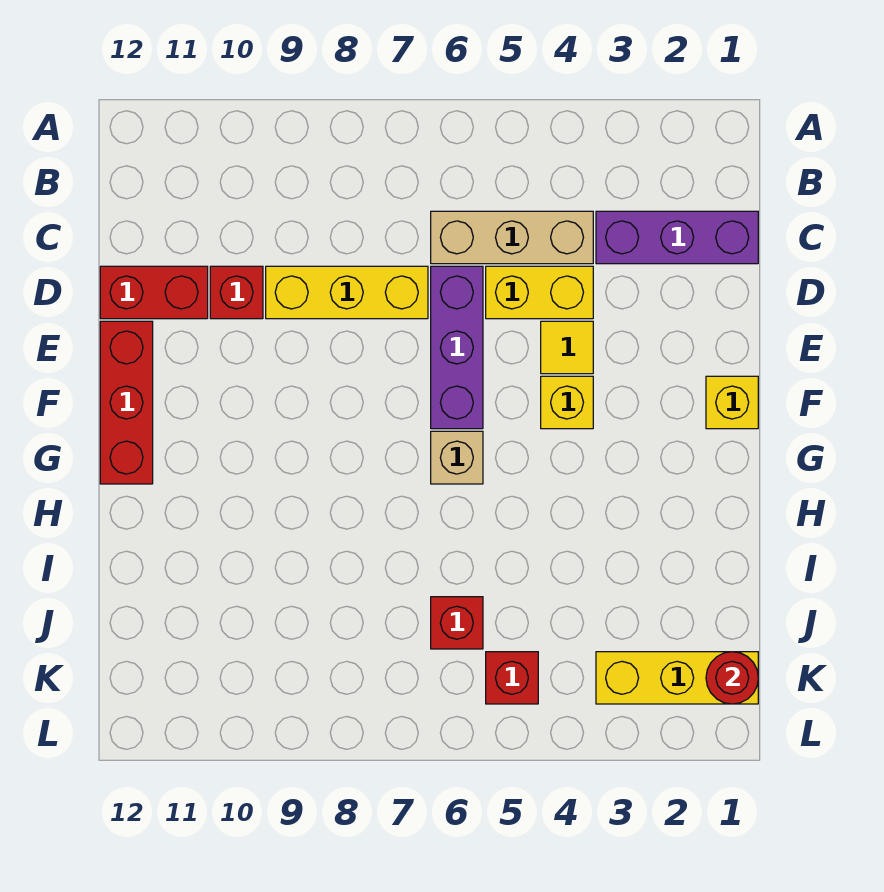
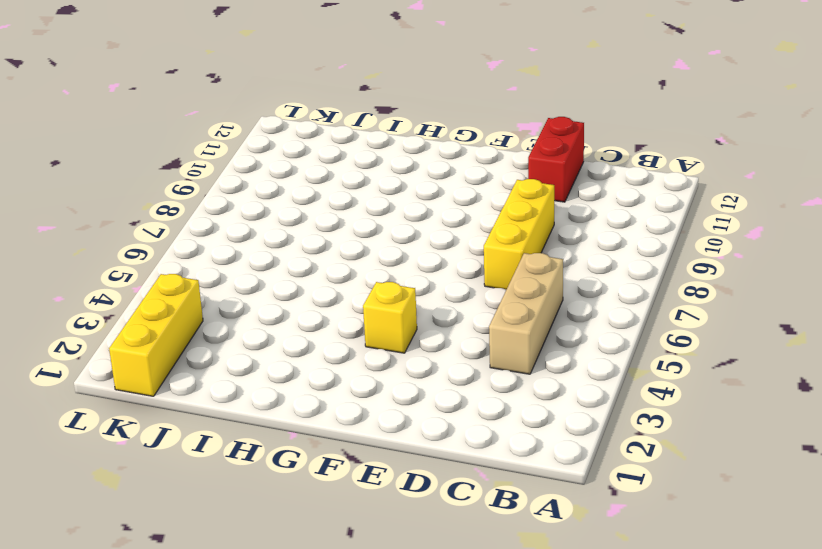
none -> purple 1x3 brick [596,211,758,264]
none -> yellow 1x2 brick [486,266,593,319]
none -> purple 1x3 brick [431,266,483,429]

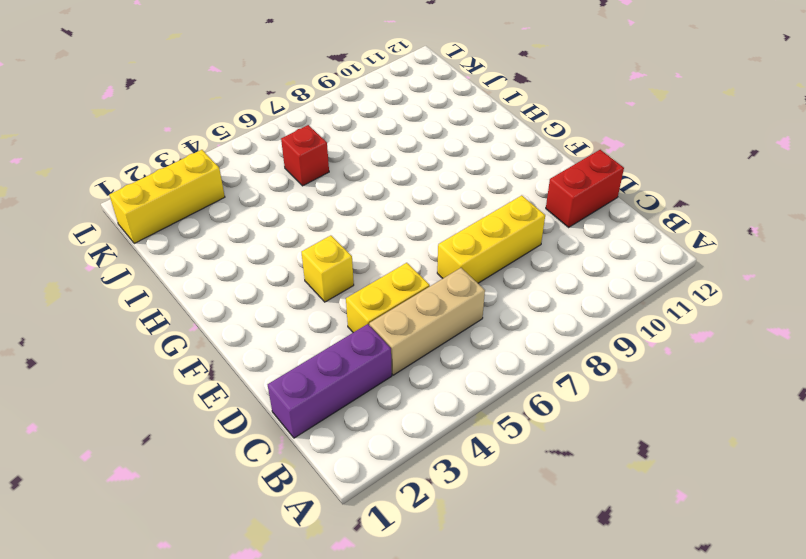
none -> purple 1x3 brick [431,266,483,429]
none -> red 1x1 brick [210,266,263,319]
none -> yellow 1x1 tile [541,321,593,374]

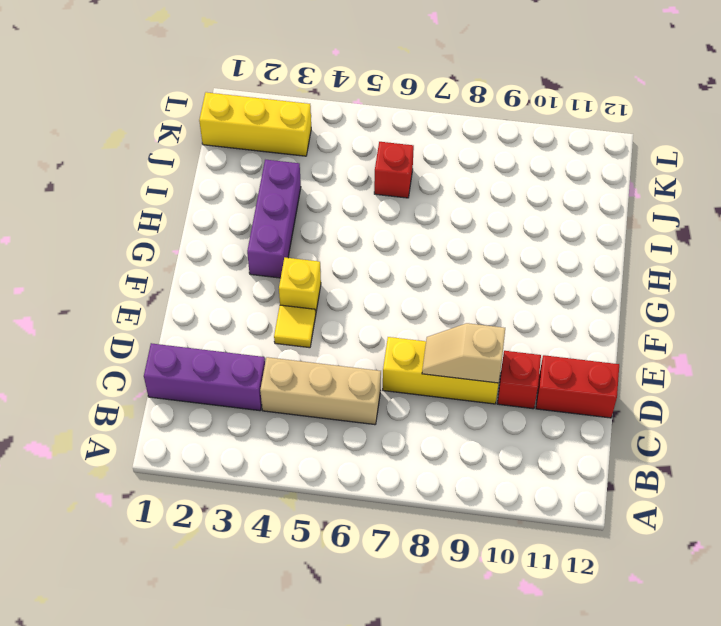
tan 1x2 slope [422,323,505,383] -> none
purple 1x3 brick [247,160,301,278] -> purple 1x3 brick moved to [431,266,483,429]
none -> yellow 1x2 brick [486,266,593,319]
none -> red 1x3 brick [100,321,153,484]
none -> yellow 1x1 brick [706,376,758,429]

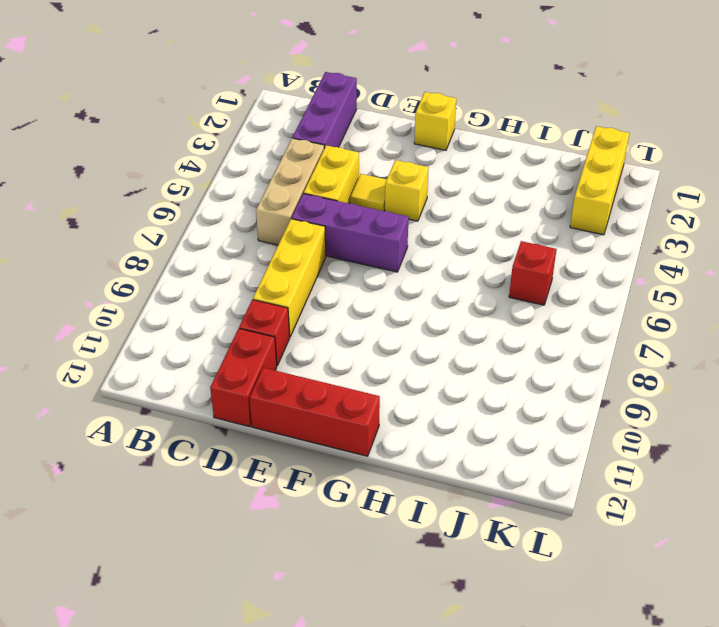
none -> tan 1x1 brick [431,431,483,484]
none -> red 1x1 brick [486,652,538,704]
none -> red 1x1 round brick [706,652,758,704]

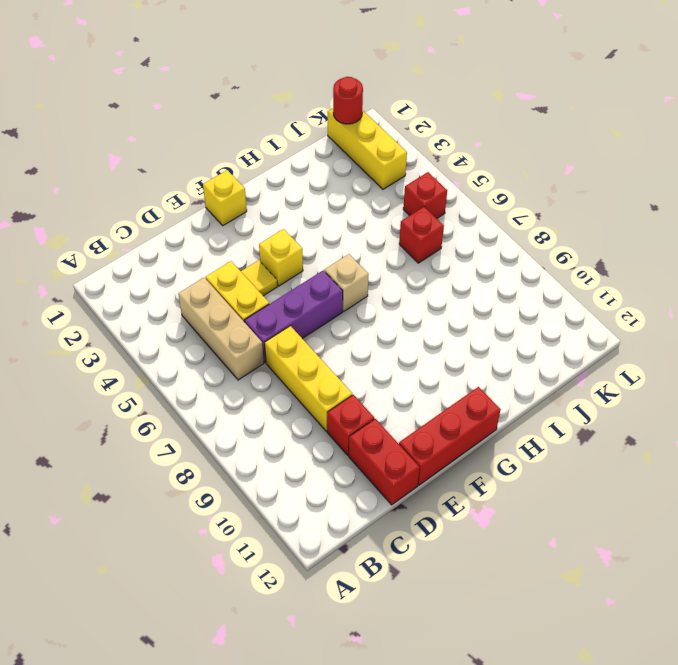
none -> purple 1x3 brick [596,211,758,264]

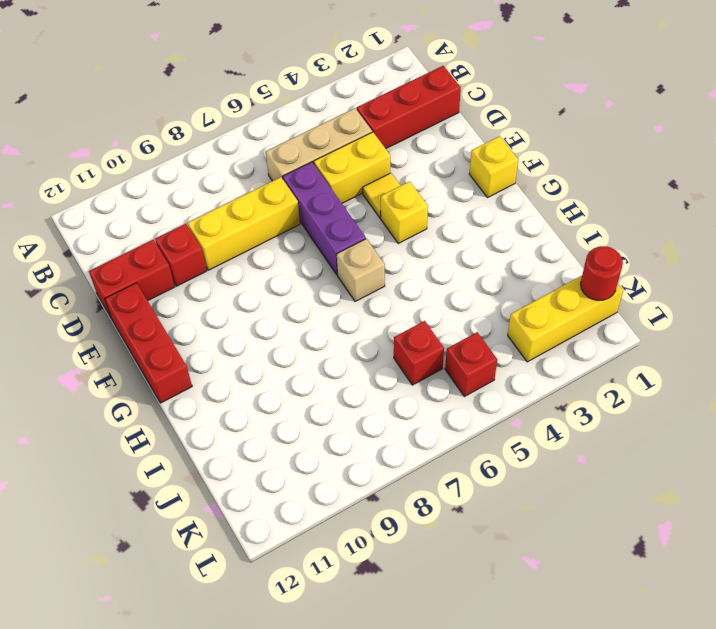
red 1x3 brick [357,66,461,149] -> purple 1x3 brick [596,211,758,264]

